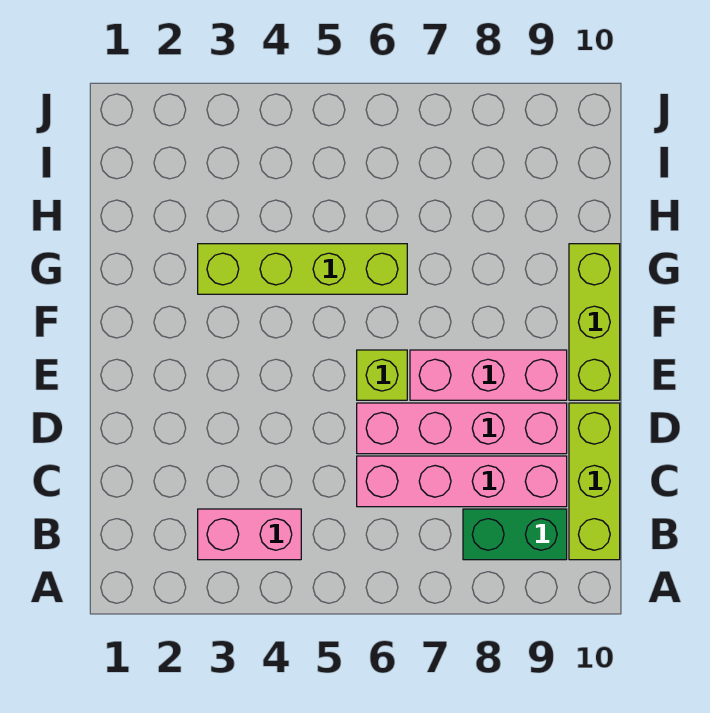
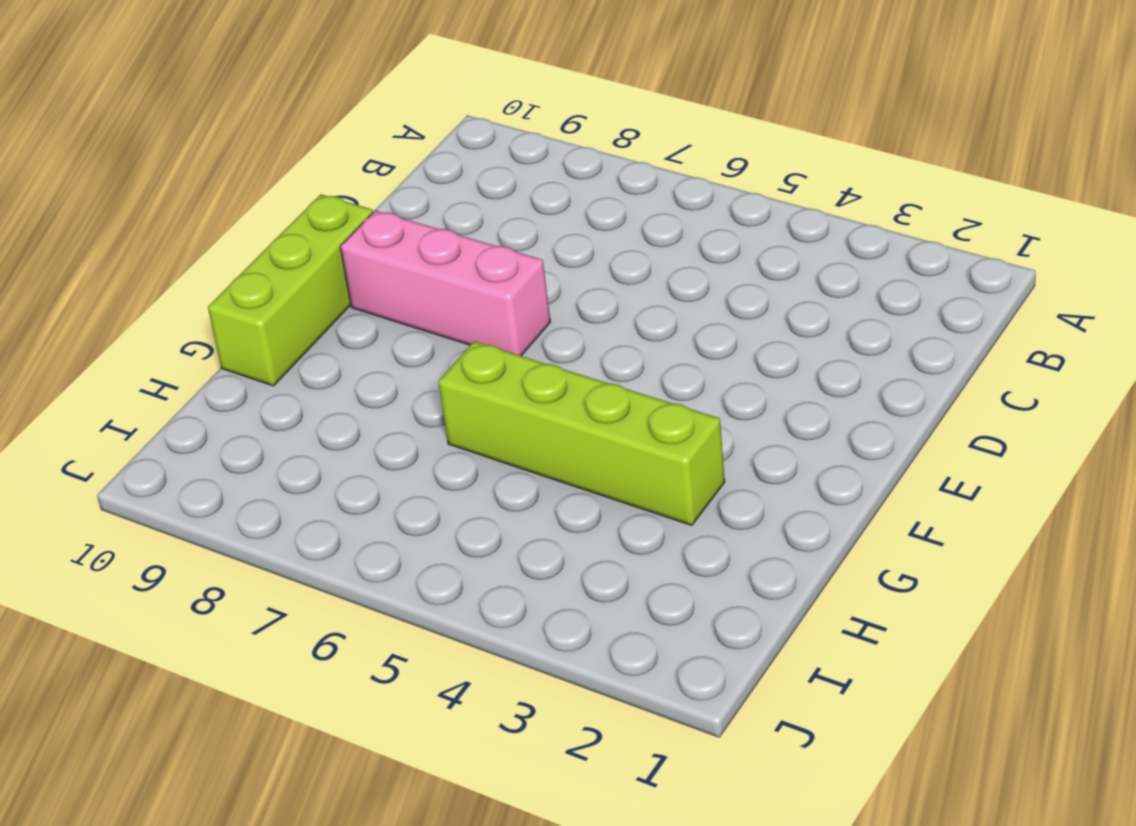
none -> pink 1x2 brick [198,509,301,560]
none -> green 1x2 brick [463,509,567,560]

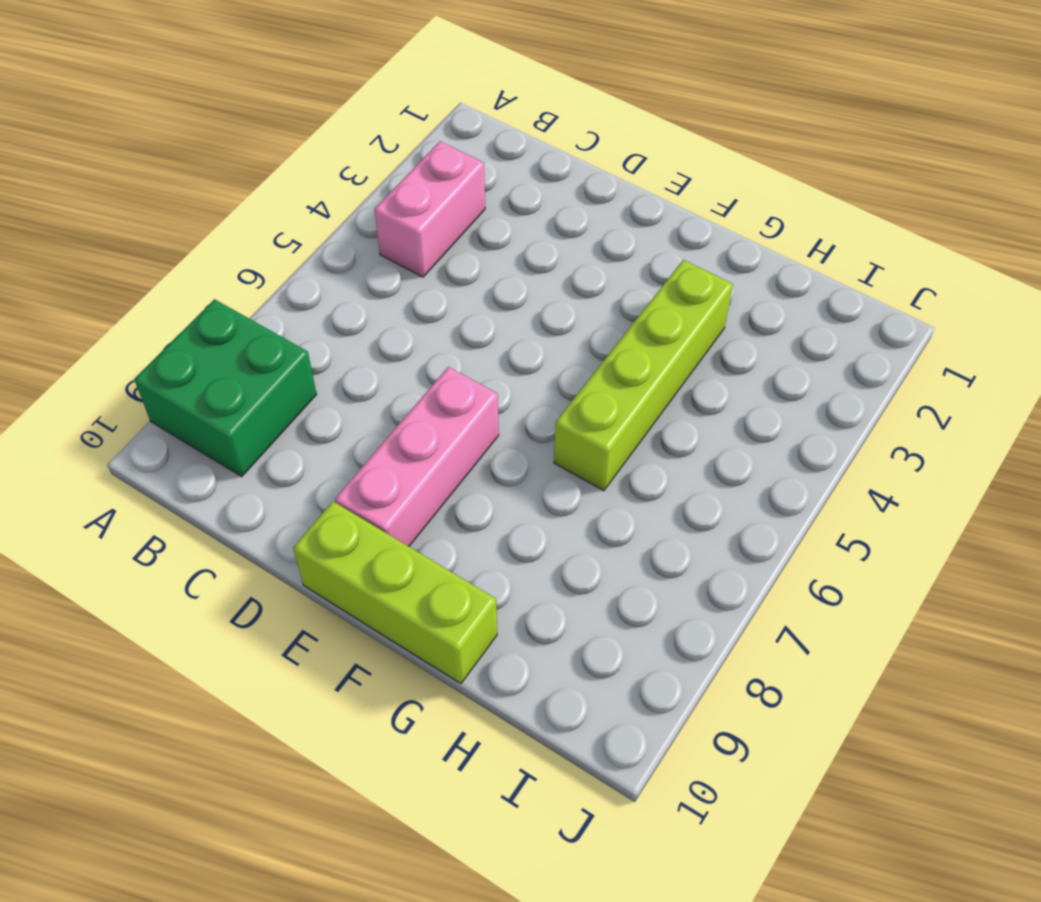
green 2x2 brick [134,299,317,477] -> green 1x2 brick [463,509,567,560]
none -> lime 1x3 brick [569,403,620,560]
none -> pink 1x4 brick [357,456,567,507]

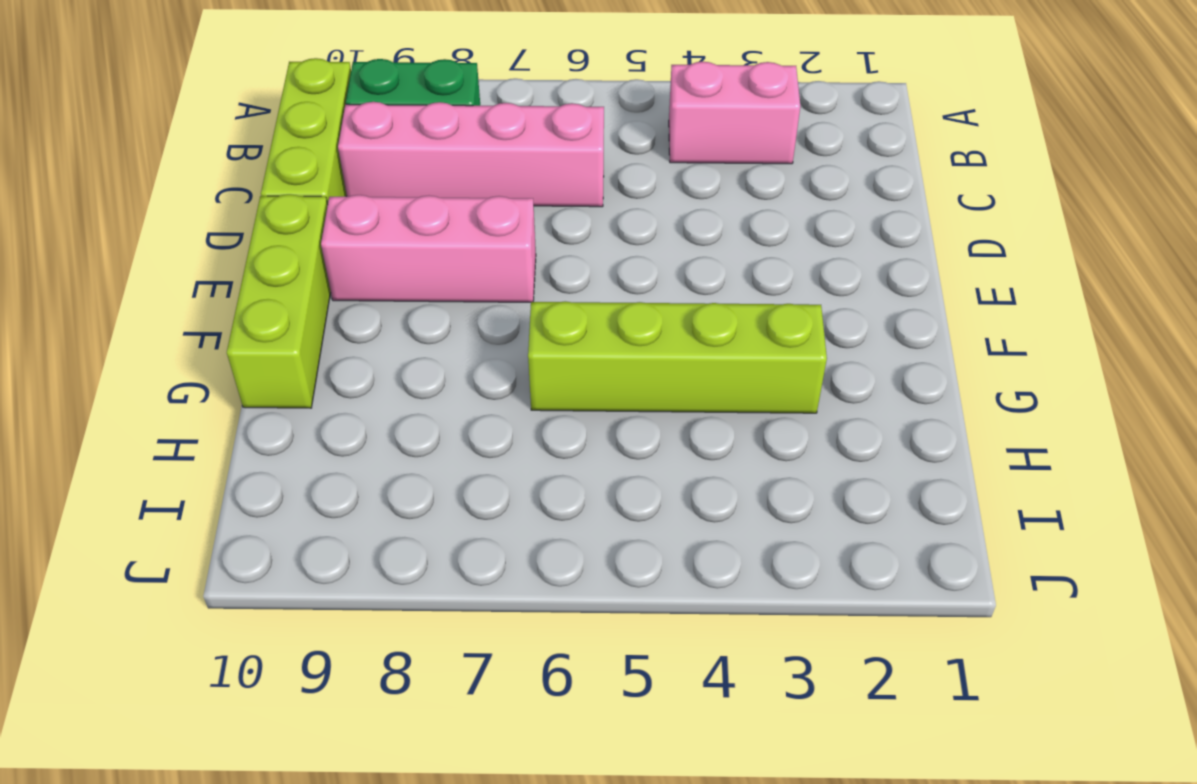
none -> pink 1x4 brick [357,403,567,454]
none -> lime 1x1 brick [357,350,407,400]

